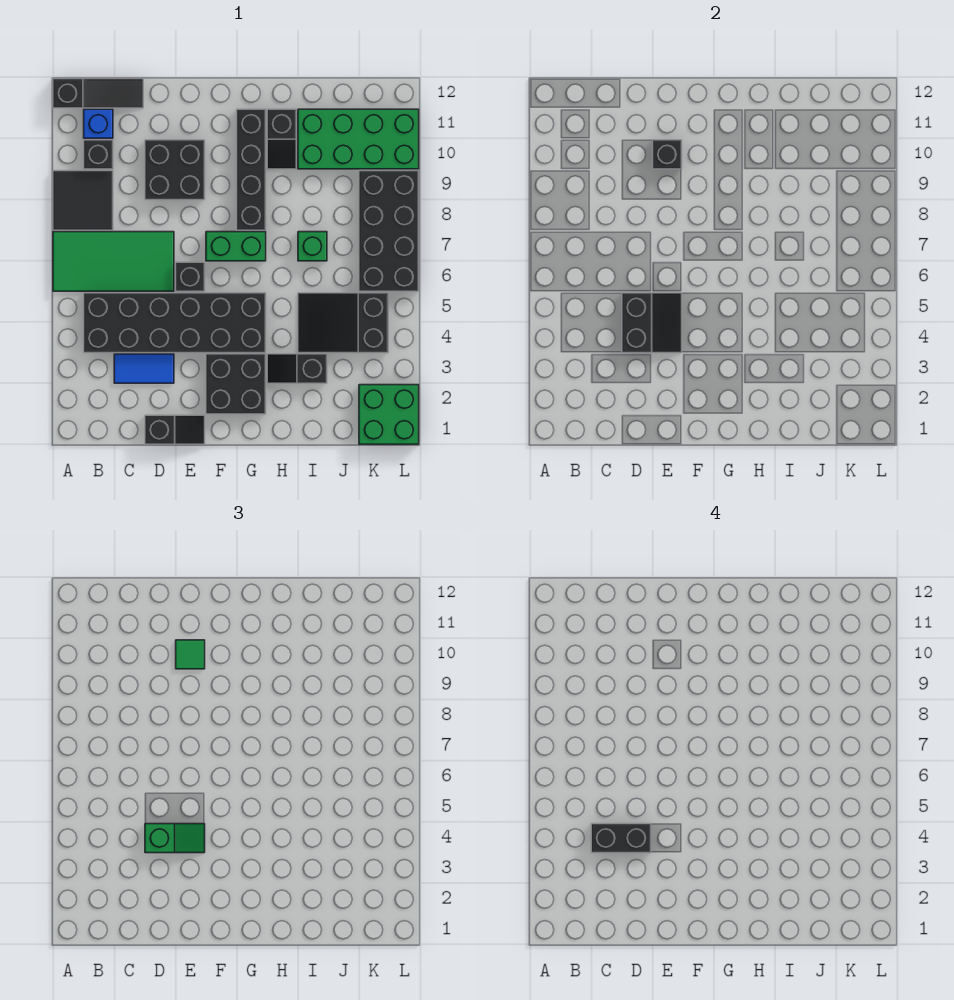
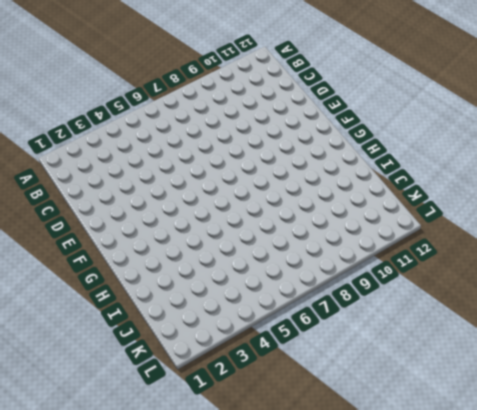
none -> green 2x4 tile [53,232,174,291]
none -> black 2x2 tile [53,171,113,230]
none -> black 1x3 slope [53,79,143,108]

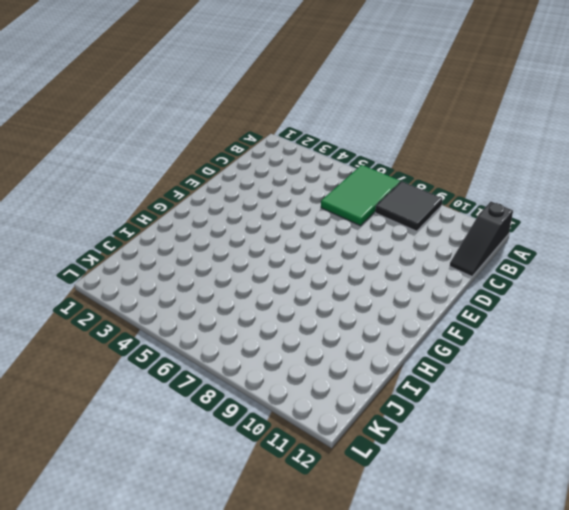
green 2x3 tile [321,165,400,226] -> green 2x4 tile [53,232,174,291]
none -> black 2x6 brick [84,293,266,353]
none -> black 1x1 brick [84,140,113,169]
none -> blue 1x1 brick [84,109,113,138]

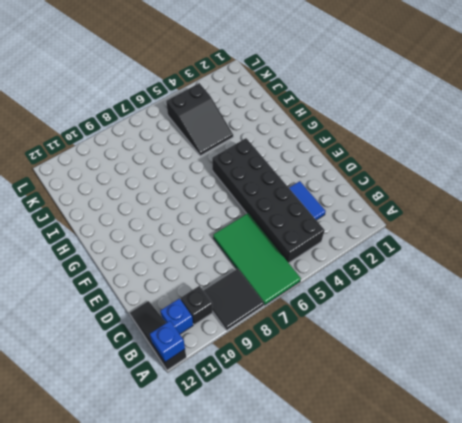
blue 1x1 brick [150,321,185,362] -> none
none -> black 1x2 slope [145,415,205,444]
none -> black 2x2 brick [145,140,205,200]
none -> black 1x1 brick [176,262,205,291]

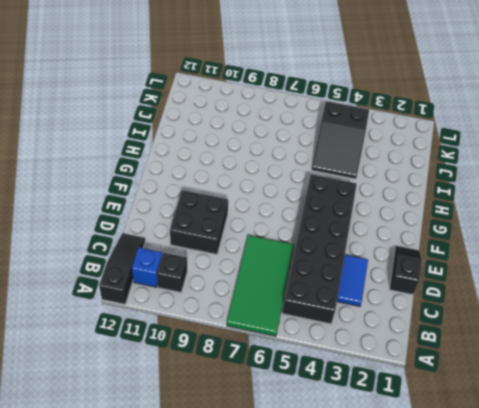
none -> black 2x2 tile [53,171,113,230]
none -> black 1x1 brick [176,262,205,291]
none -> black 2x2 brick [206,354,266,414]

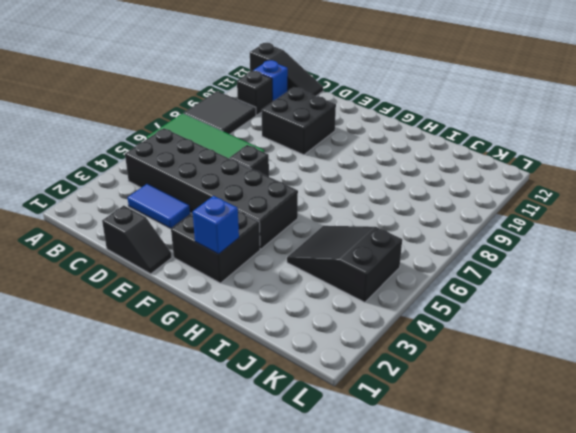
blue 1x1 brick [193,196,239,254] -> none
none -> green 1x2 brick [206,232,266,261]
none -> black 1x4 brick [237,109,266,230]
none -> black 1x2 slope [267,354,327,383]

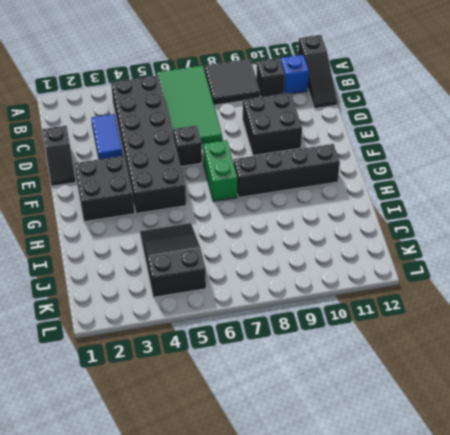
none -> black 1x2 slope [267,354,327,383]
none -> black 1x2 slope [267,109,296,169]
none -> green 1x1 brick [298,232,327,261]

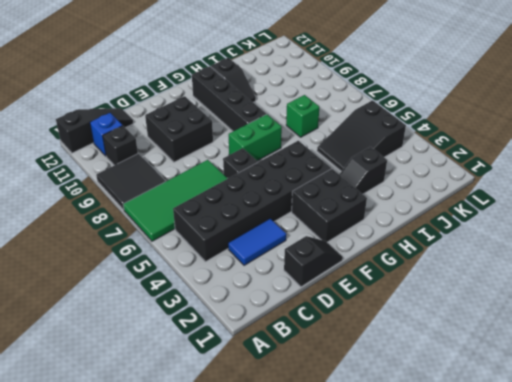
none -> green 2x4 brick [298,109,419,169]
none -> green 2x2 brick [359,385,419,444]
none -> black 2x4 brick [359,171,419,291]

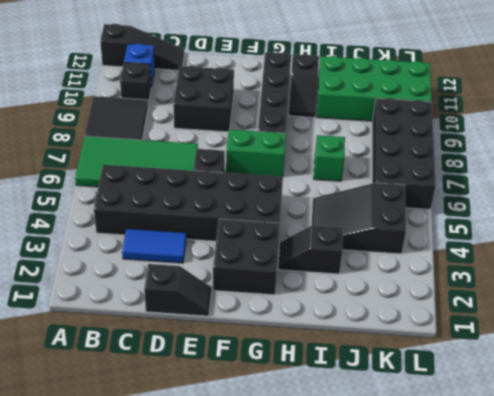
none -> green 2x2 brick [359,385,419,444]
none -> black 2x2 slope [622,293,682,353]
none -> black 1x1 brick [653,140,682,169]

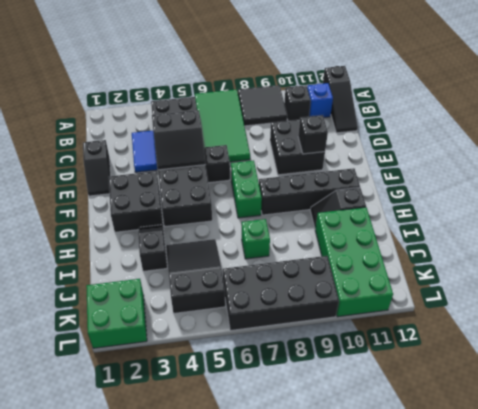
none -> green 1x2 slope [145,824,205,853]
none -> green 1x1 tile [176,640,205,669]
none -> black 1x2 brick [591,824,651,853]

